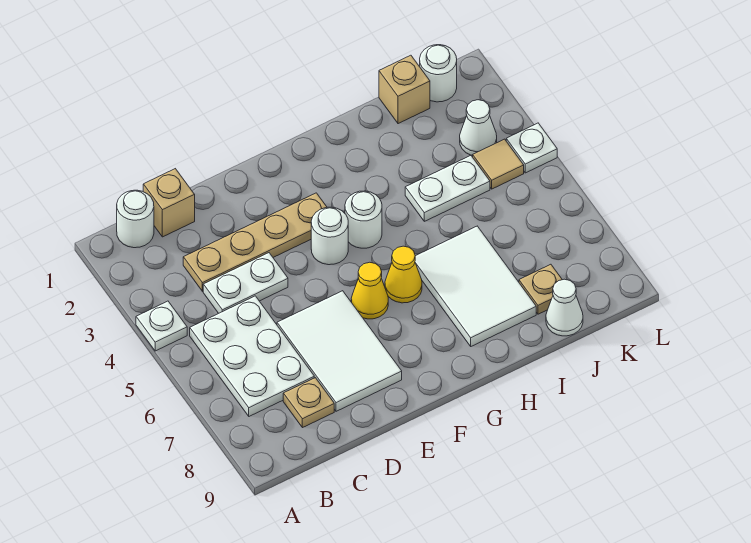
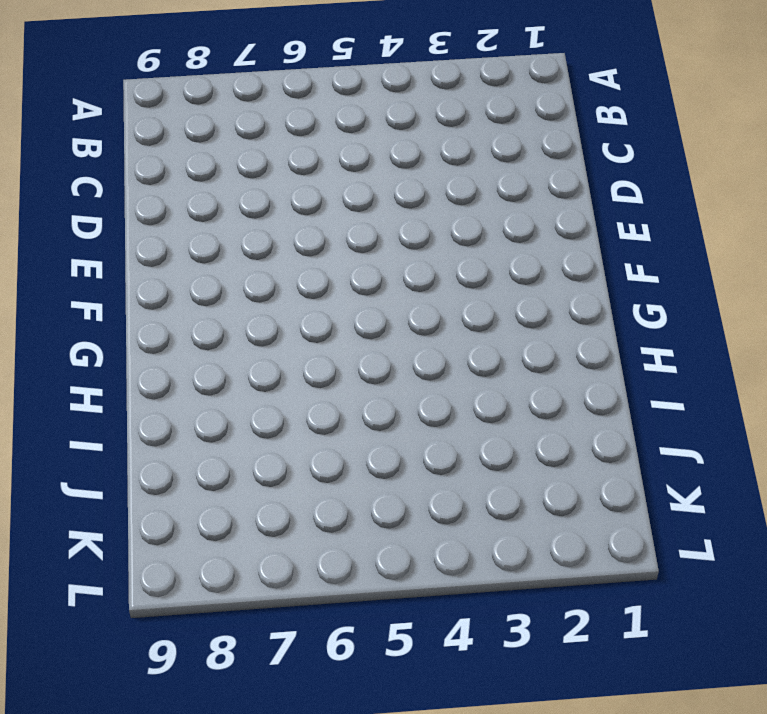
none -> white 1x1 plate [136,301,187,351]
none -> white 1x1 round brick [117,190,154,248]
none -> white 2x3 plate [190,296,314,416]

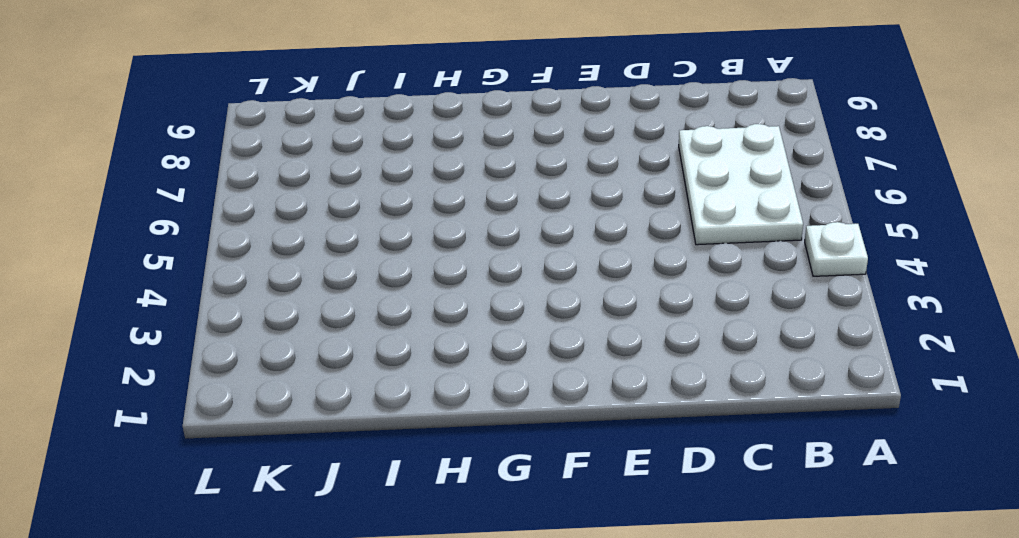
none -> white 1x1 round brick [117,190,154,248]
none -> tan 1x1 brick [143,169,195,237]
none -> tan 1x4 plate [183,193,327,291]

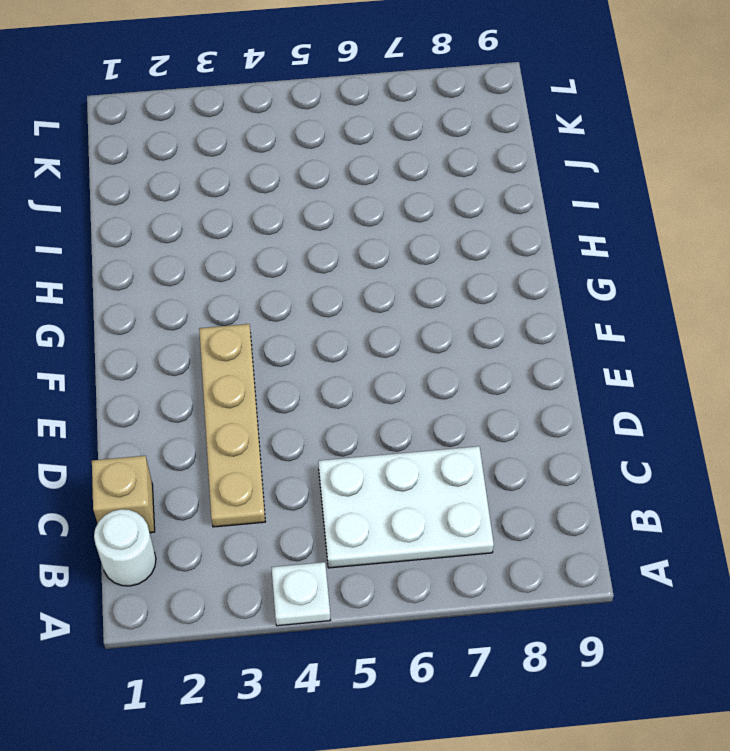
none -> white 1x2 plate [203,253,288,313]
none -> tan 1x1 plate [283,378,334,428]
none -> white 2x3 tile [277,291,402,411]

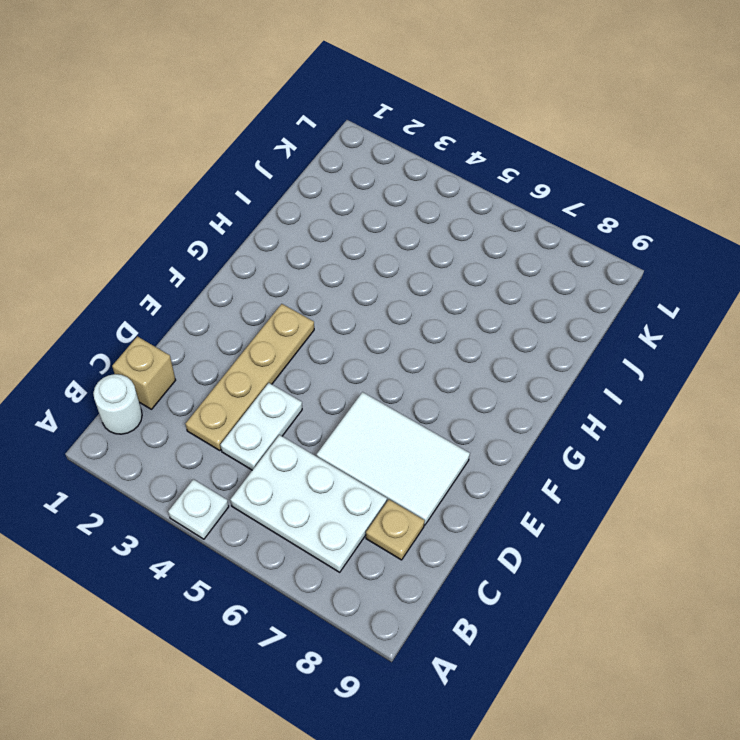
none -> white 1x1 round brick [311,207,348,265]
none -> yellow 1x1 cone [351,262,388,319]
none -> white 1x1 round brick [345,191,382,248]

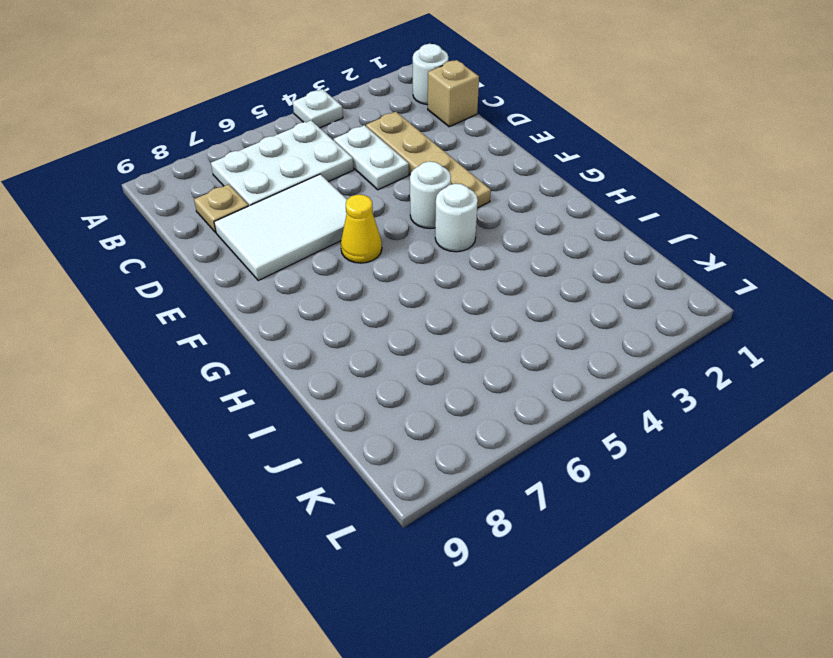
none -> yellow 1x1 cone [385,246,422,303]
none -> white 2x3 tile [415,226,536,346]
none -> white 1x2 plate [405,156,490,221]

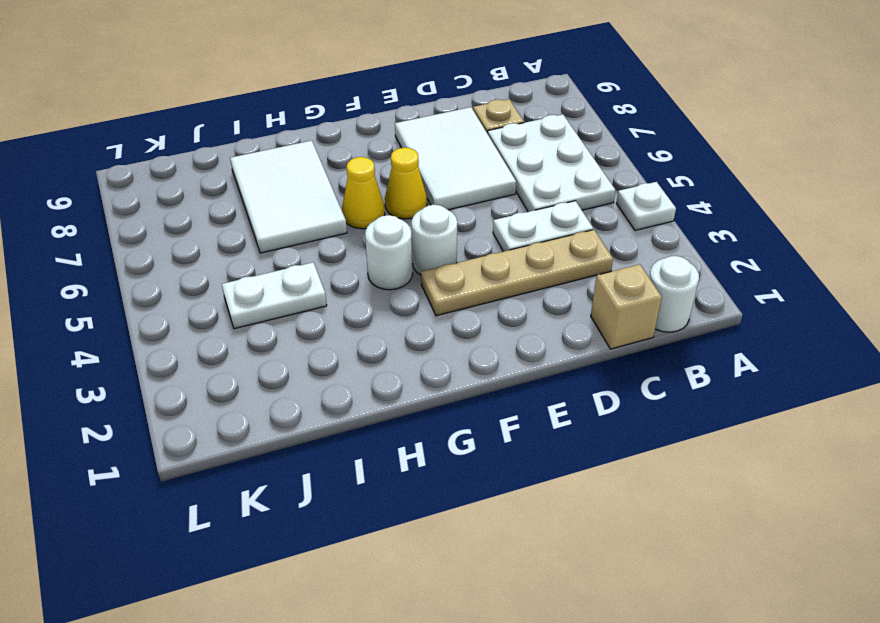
none -> tan 1x1 brick [379,55,430,124]
none -> tan 1x1 plate [519,264,562,314]
none -> white 1x1 cone [546,279,583,336]

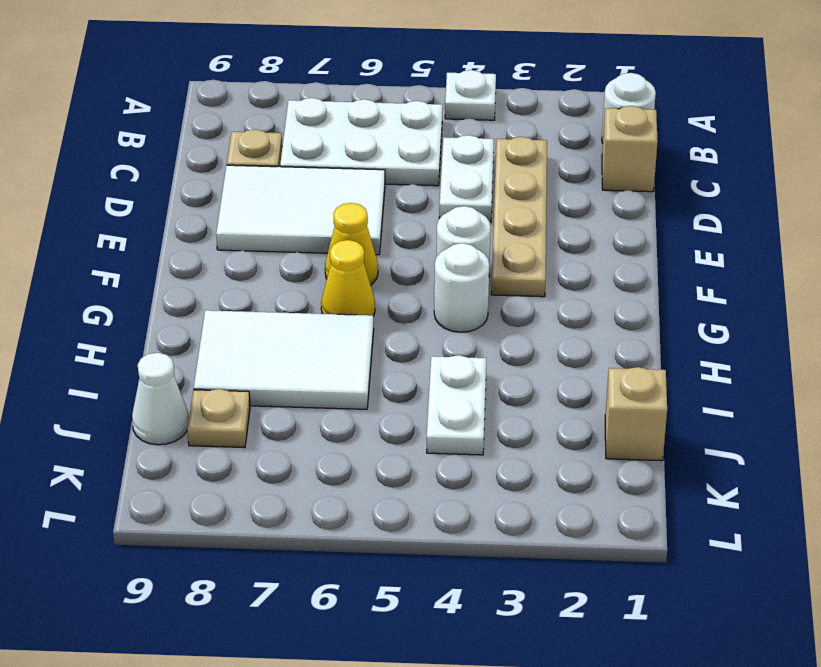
none -> white 1x1 round brick [420,45,457,102]
none -> white 1x1 cone [460,100,497,156]
none -> tan 1x1 tile [473,139,524,189]

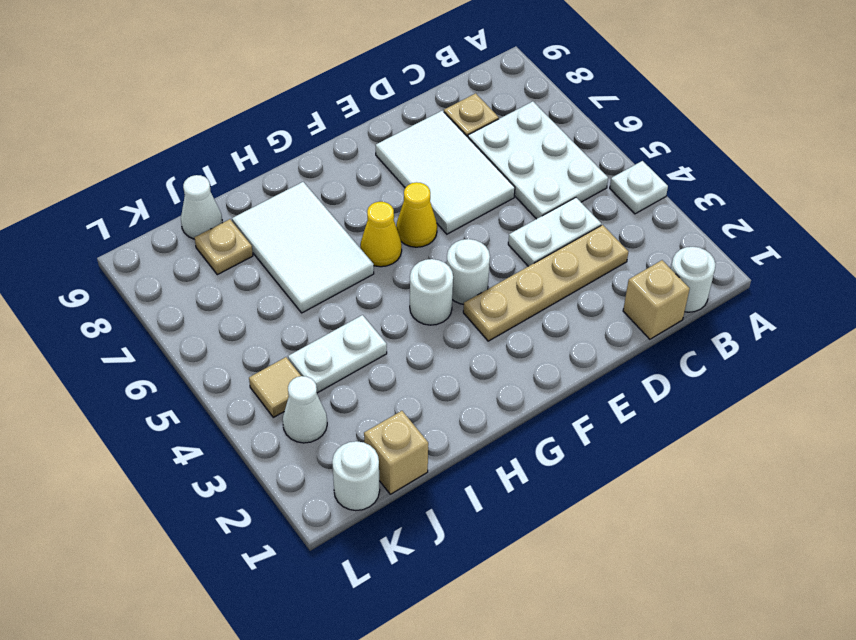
none -> white 1x1 plate [506,123,557,173]

